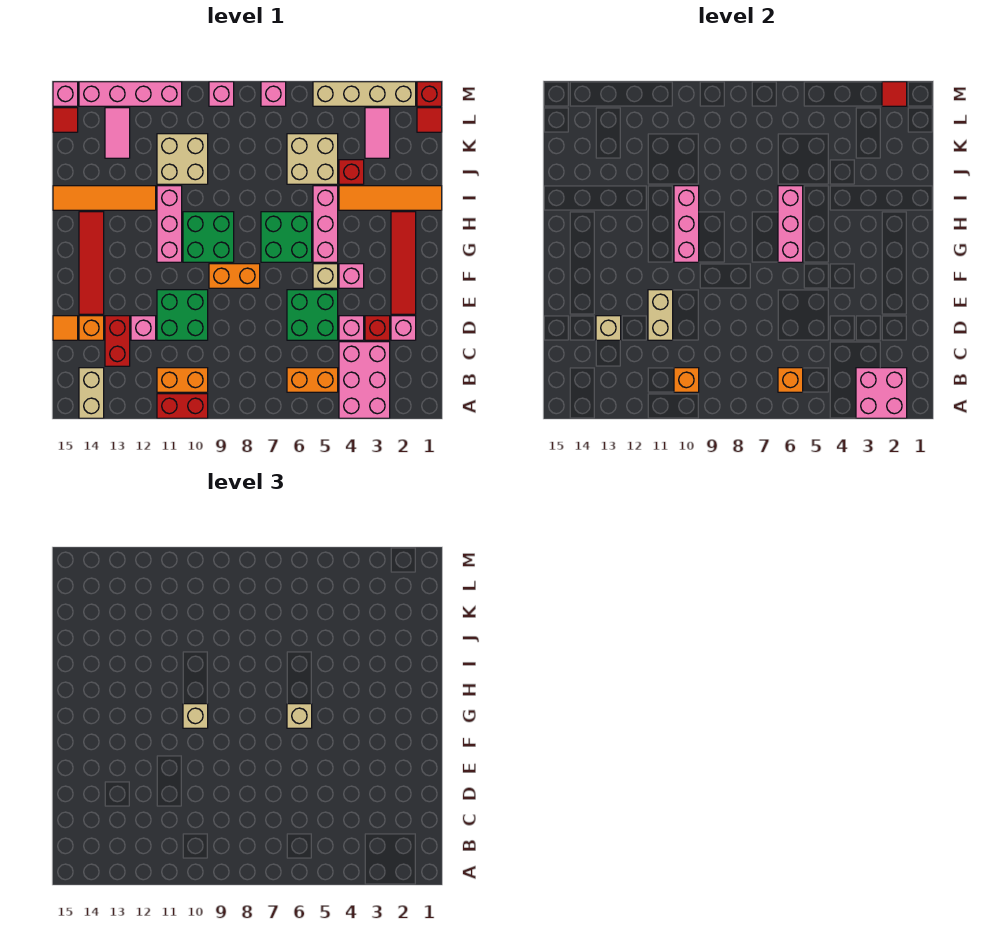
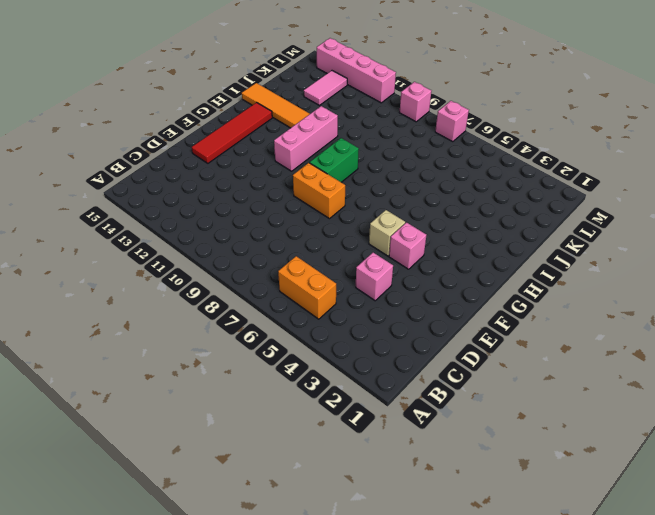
green 1x2 brick [310,138,359,182] -> green 2x2 brick [183,212,234,262]
none -> pink 2x3 brick [339,342,390,418]
none -> red 1x2 brick [157,394,208,418]
none -> tan 1x2 brick [79,368,104,418]
none -> orange 1x2 brick [157,368,208,392]

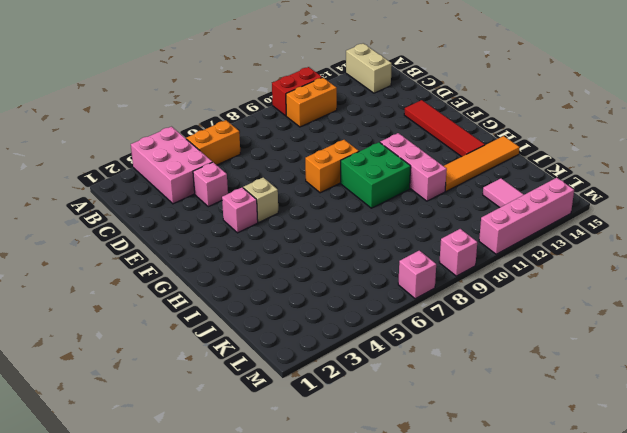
none -> red 1x2 brick [105,316,130,366]
none -> pink 1x1 brick [391,316,416,340]
none -> red 1x1 brick [365,316,390,340]
none -> green 2x2 brick [287,290,338,340]

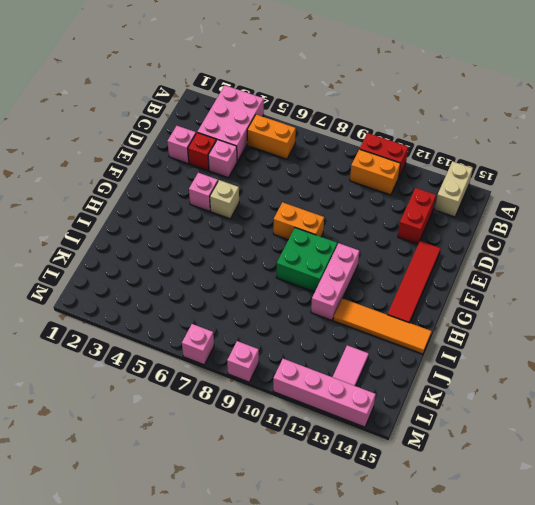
none -> green 2x2 brick [287,290,338,340]
none -> green 2x2 brick [157,290,208,340]
none -> pink 1x1 brick [131,316,156,340]
none -> orange 1x1 brick [79,316,104,340]

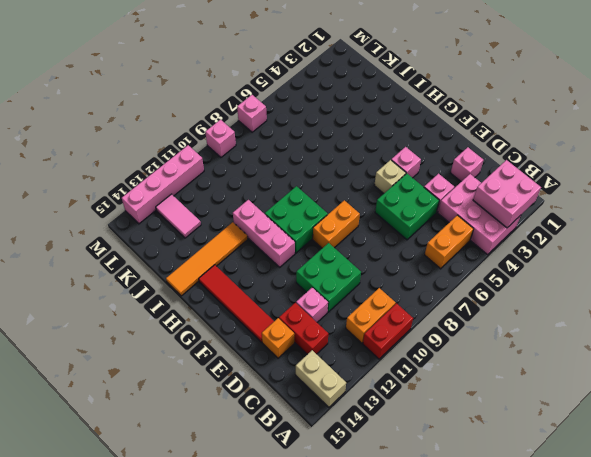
none -> red 1x1 brick [365,316,390,340]
none -> orange 1x1 tile [53,316,78,340]
none -> red 1x4 tile [391,212,416,314]
none -> pink 1x3 brick [313,186,338,262]

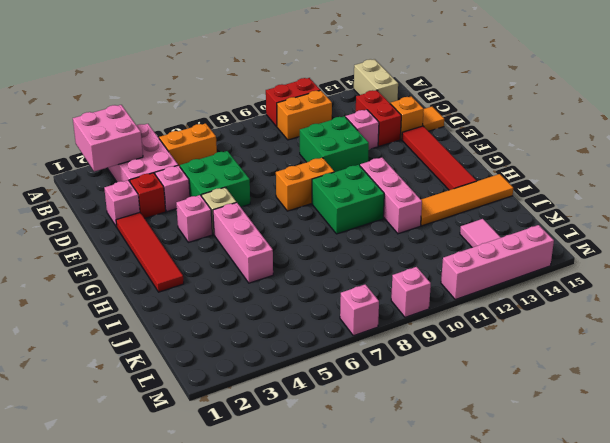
none -> green 2x2 brick [261,212,312,262]
none -> orange 1x4 tile [339,186,442,210]
none -> red 1x1 brick [339,160,364,184]
none -> tan 2x2 brick [287,134,338,184]

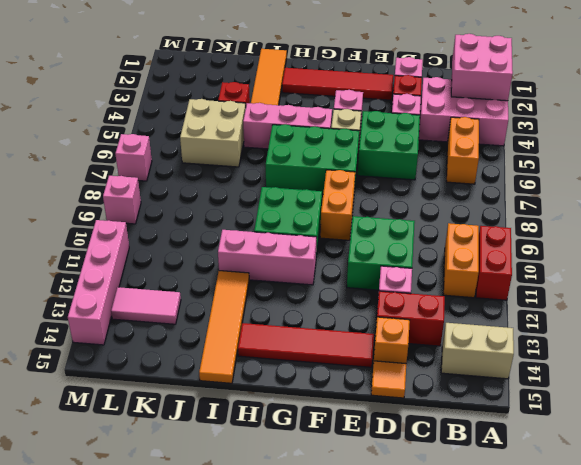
green 2x3 brick [266,124,359,194] -> green 2x2 brick [261,212,312,262]
none -> tan 2x2 brick [157,134,208,184]
none -> pink 1x2 tile [365,108,390,158]
none -> red 1x1 tile [417,108,442,132]
none -> red 1x1 tile [53,108,78,132]

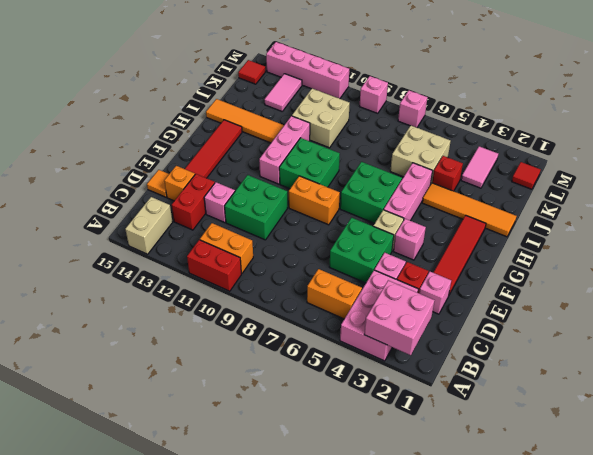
none -> red 1x1 brick [417,82,442,106]
none -> tan 1x4 brick [313,82,416,106]
none -> pink 1x1 brick [53,82,78,106]
none -> orange 1x1 brick [778,368,803,392]

